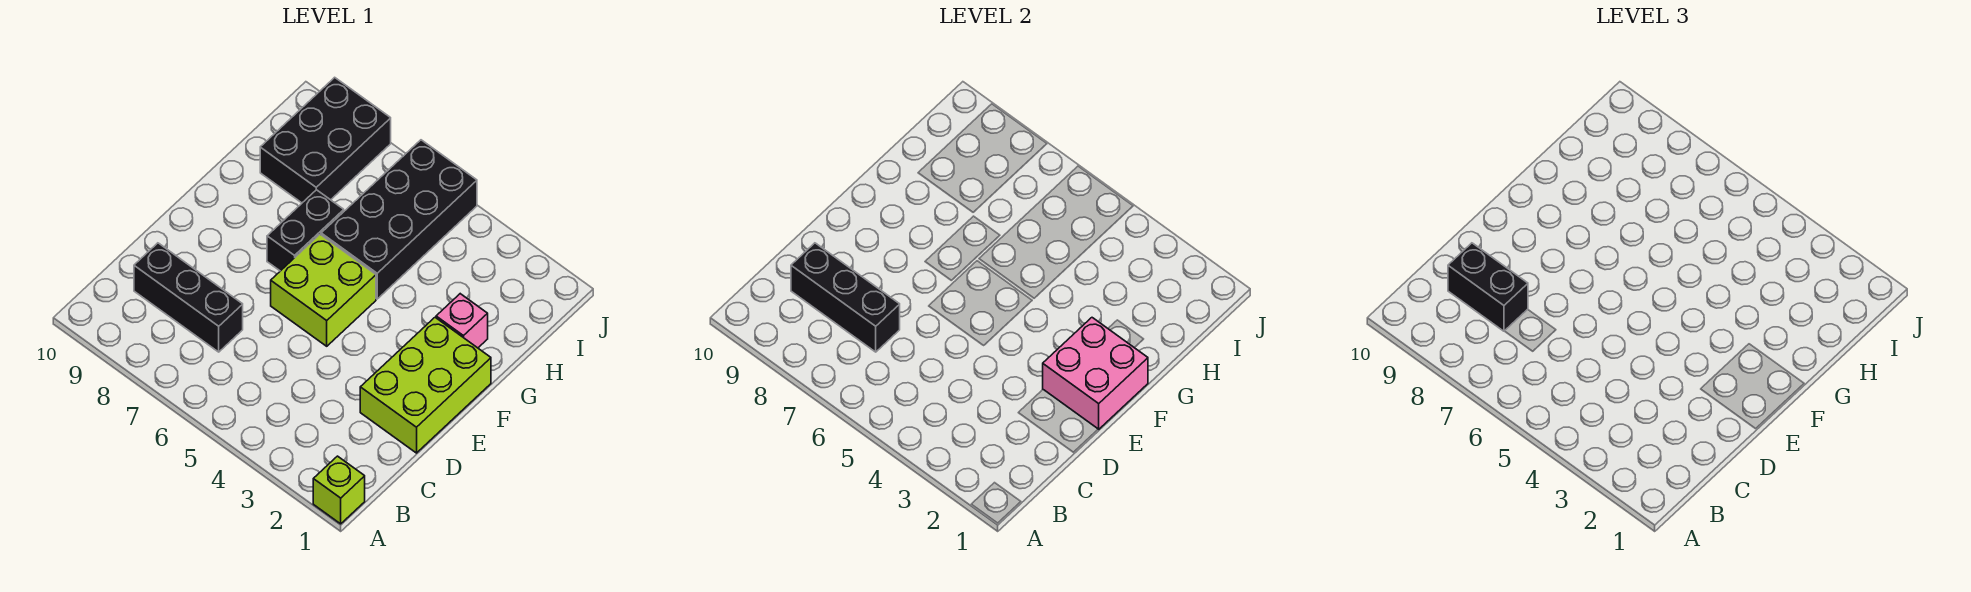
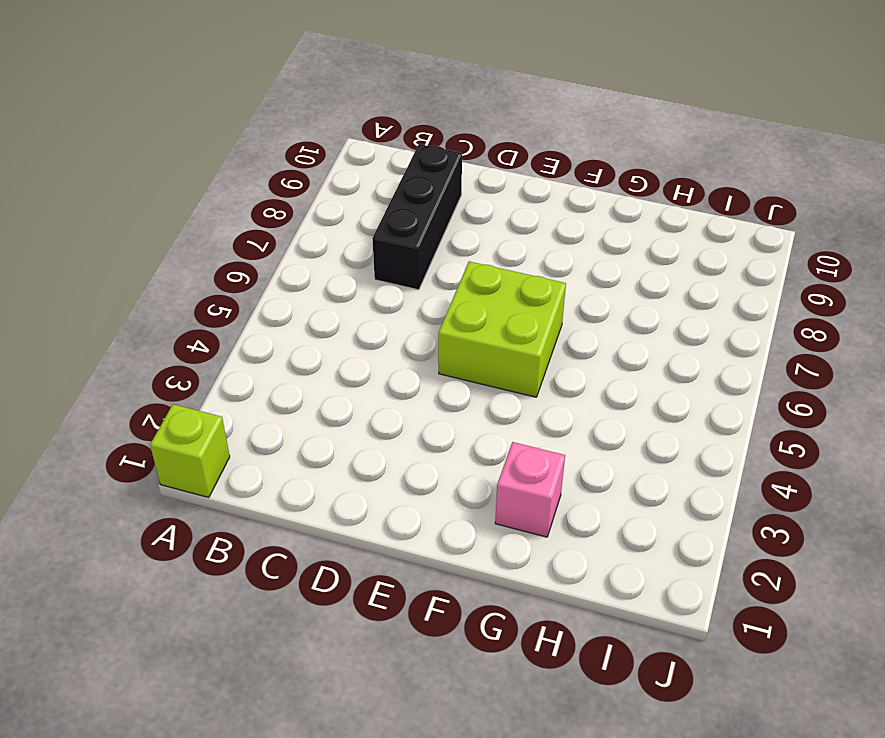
none -> lime 2x3 brick [360,318,491,453]
none -> black 1x2 brick [267,190,344,271]

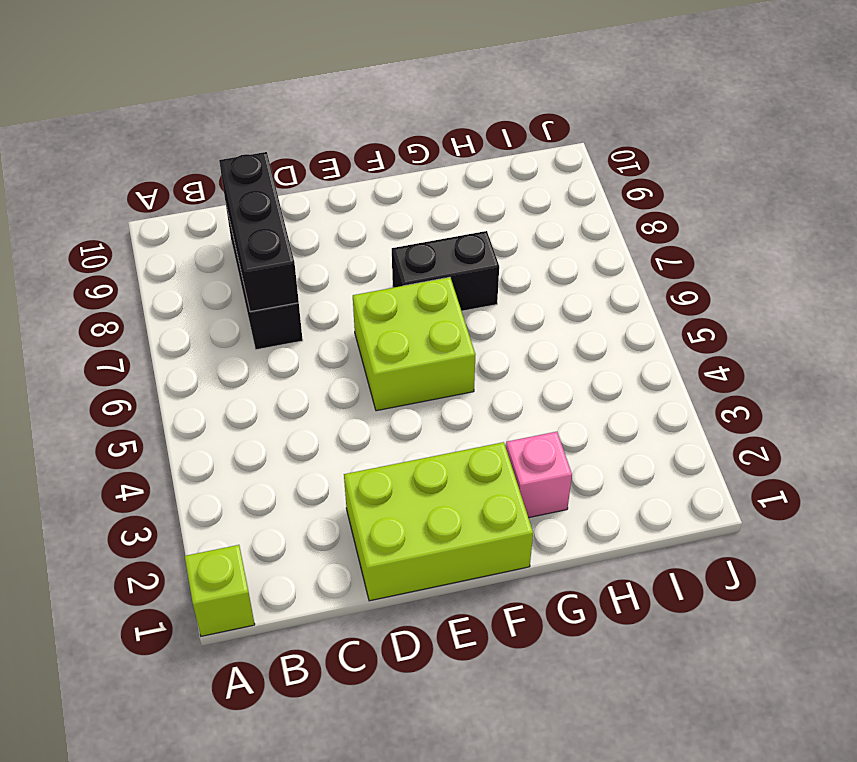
none -> black 2x4 brick [321,140,477,299]
none -> black 2x3 brick [260,77,391,203]

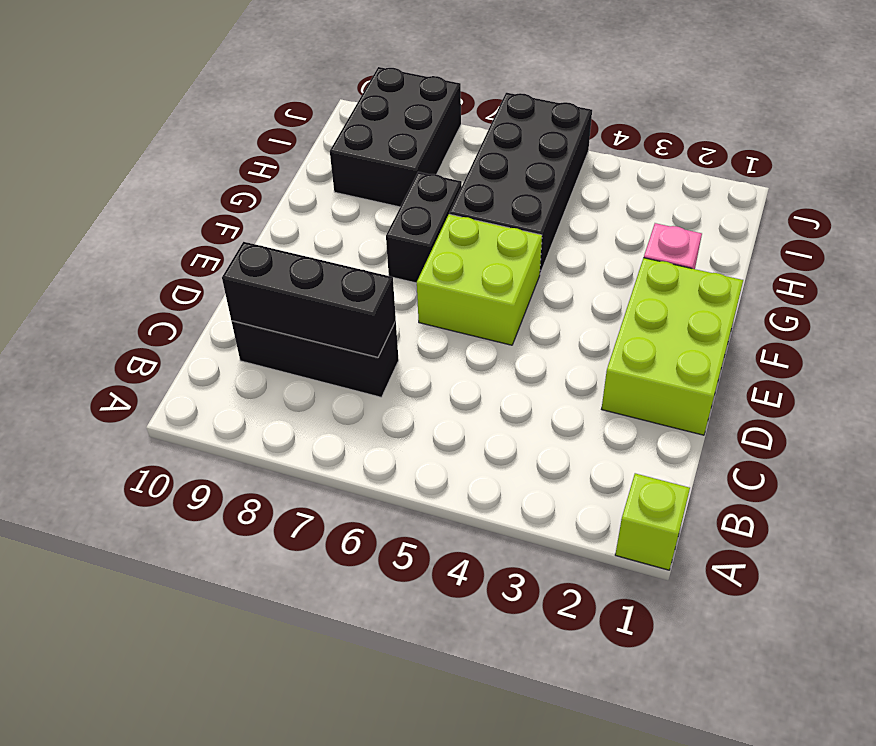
none -> pink 2x2 brick [1043,318,1148,429]
none -> black 1x2 brick [1448,243,1528,331]

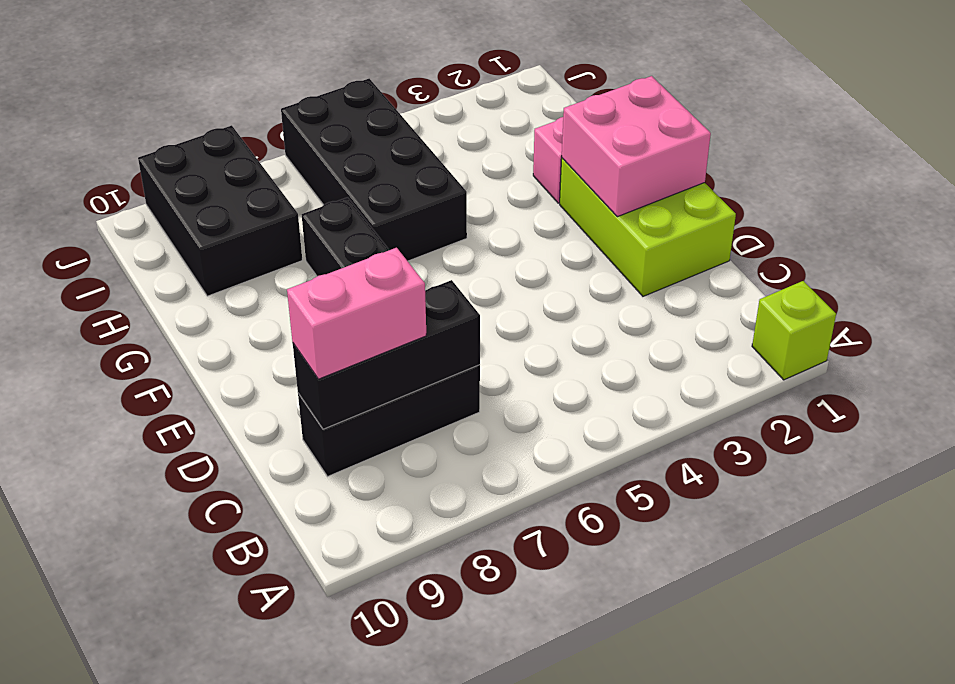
pink 1x2 brick [287,248,426,379] -> black 1x2 brick [1448,243,1528,331]
none -> lime 2x2 brick [271,234,376,346]

